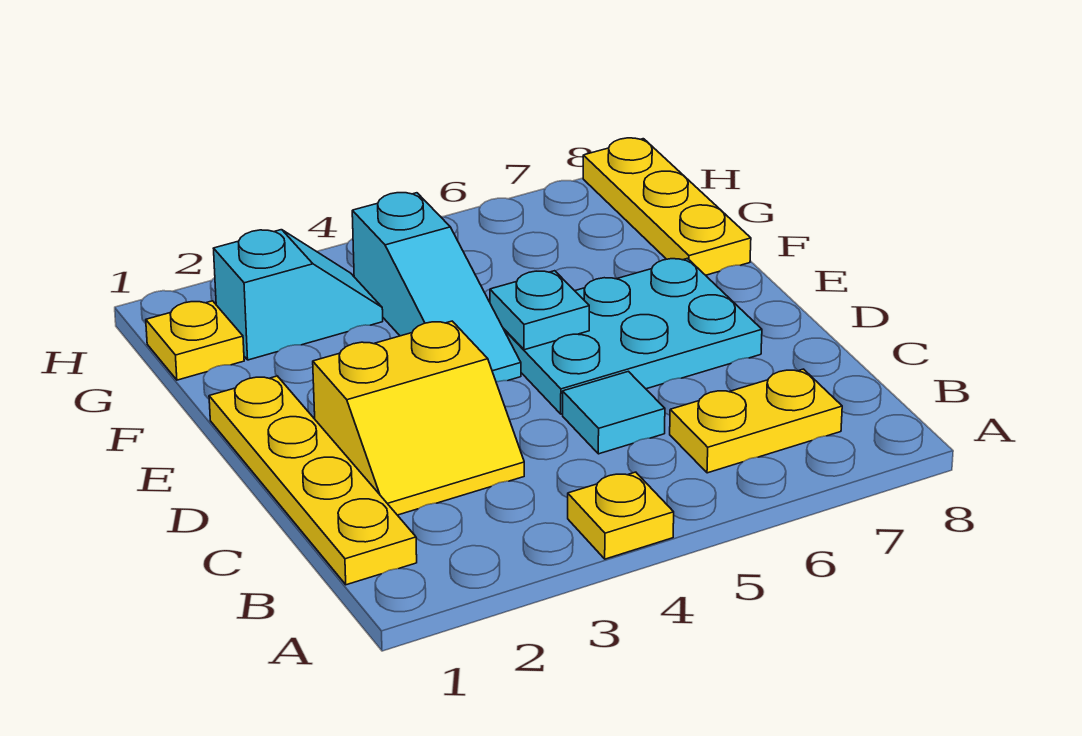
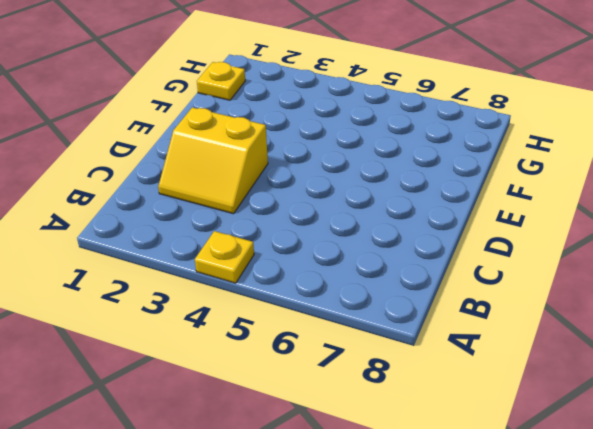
none -> yellow 1x4 plate [209,376,417,585]
none -> yellow 1x2 plate [670,369,842,473]

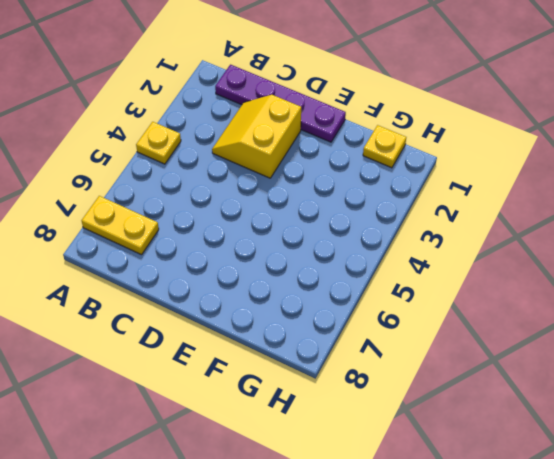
yellow 1x2 plate [82,196,159,255] -> yellow 1x2 plate turned to [670,369,842,473]
purple 1x4 plate [215,65,346,142] -> yellow 1x4 plate [209,376,417,585]
none -> cyan 1x1 tile [563,371,665,454]
none -> cyan 2x3 plate [503,258,762,414]

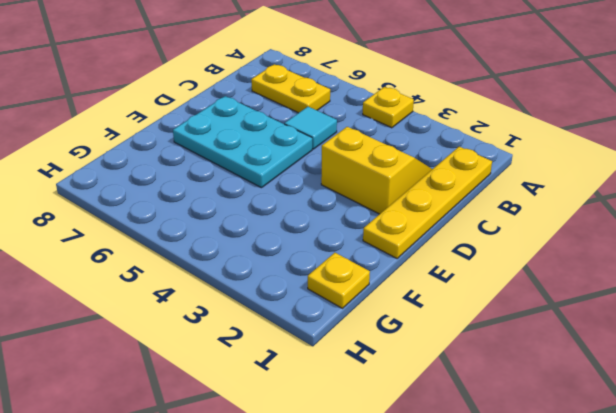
none -> cyan 1x3 slope [352,193,521,382]
none -> yellow 1x3 plate [583,138,751,275]

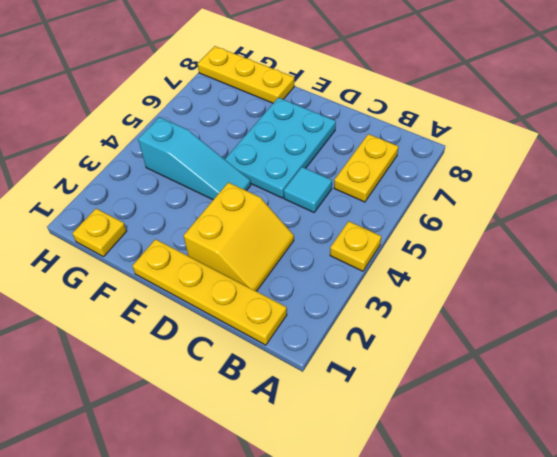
none -> cyan 1x2 slope [213,230,383,360]
none -> cyan 1x1 plate [490,271,589,350]

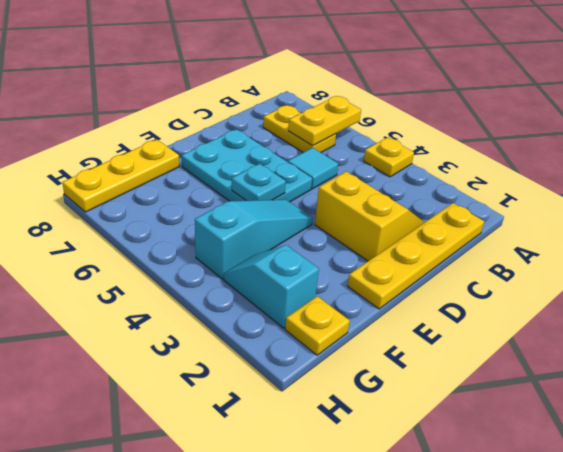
yellow 1x2 plate [288,96,361,146] -> none

